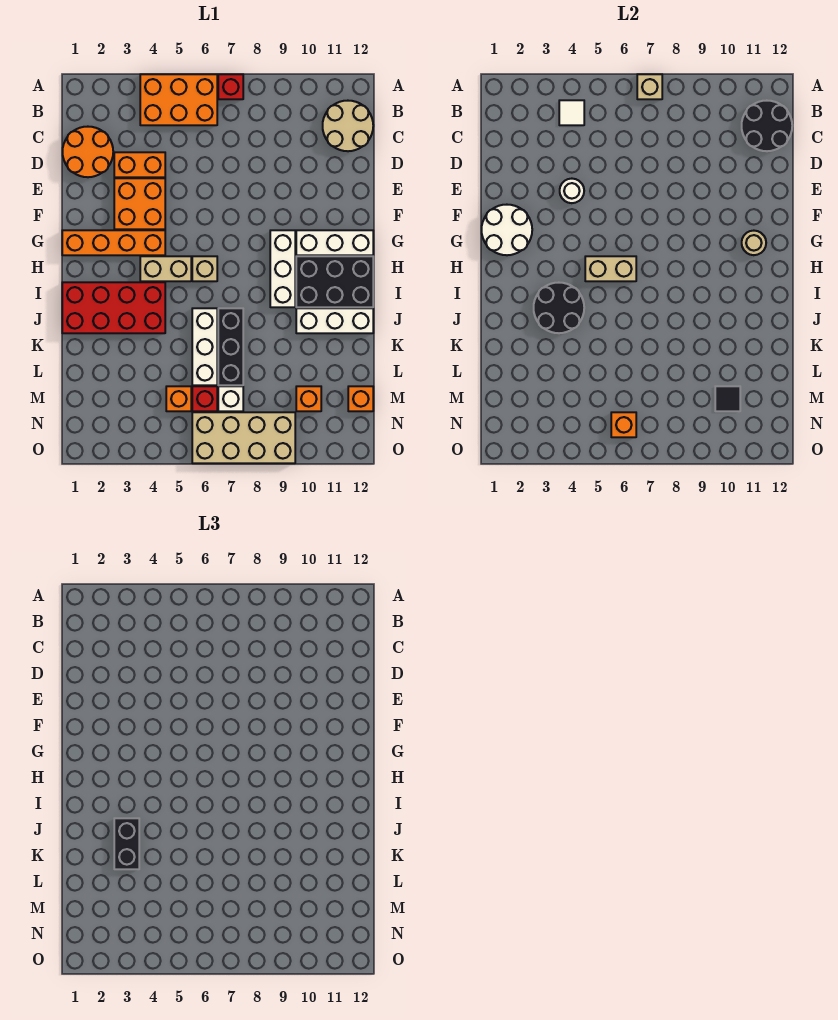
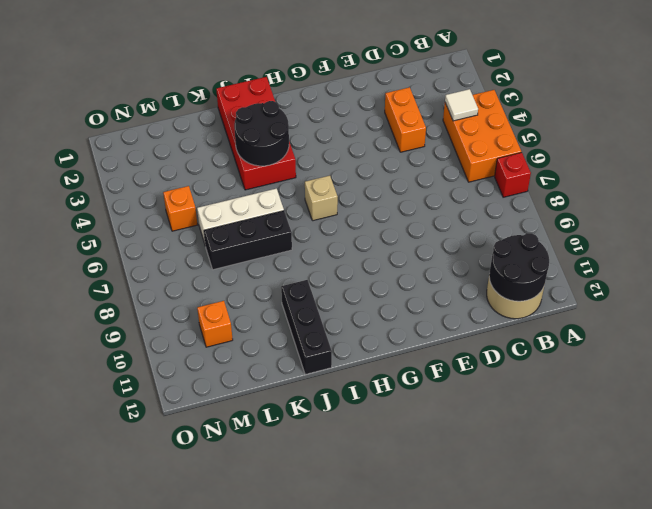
black 1x3 brick [281,280,332,375] -> white 1x3 brick [296,308,373,333]
none -> orange 2x2 round brick [63,127,113,177]
none -> orange 2x2 brick [114,178,165,229]
none -> orange 1x4 brick [62,230,165,255]
none -> white 1x3 brick [270,230,295,307]

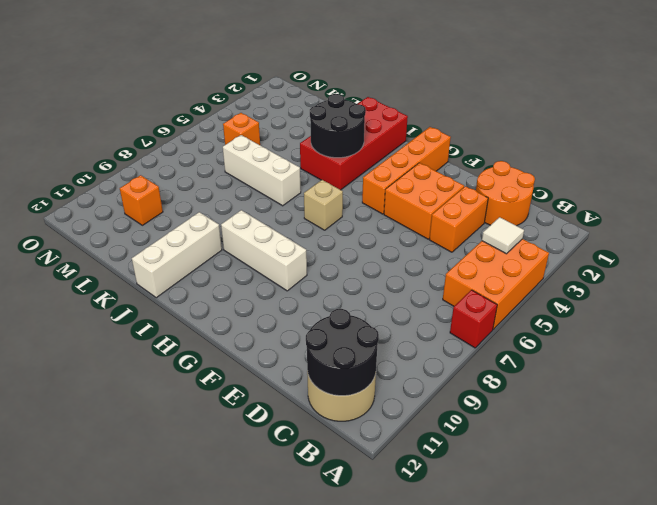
none -> white 1x3 brick [296,230,373,255]
none -> tan 1x2 brick [140,256,191,281]
none -> black 2x3 brick [296,256,373,307]
none -> black 1x3 brick [218,308,243,385]

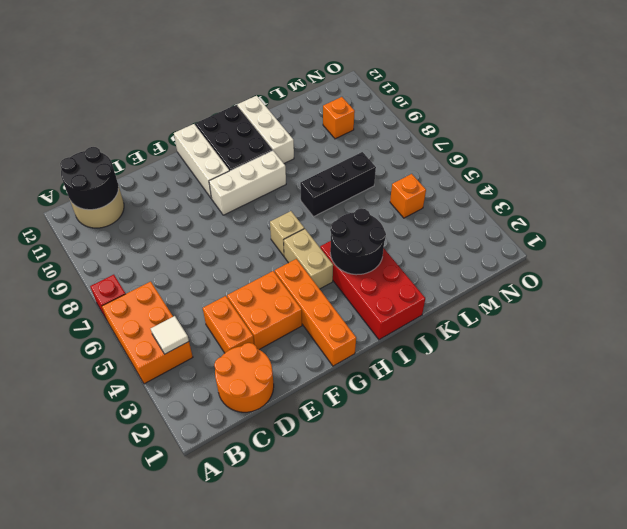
none -> white 1x3 brick [192,308,217,385]
none -> red 1x1 brick [192,386,217,411]
none -> white 1x1 brick [218,386,243,411]
none -> orange 1x1 brick [348,386,373,411]

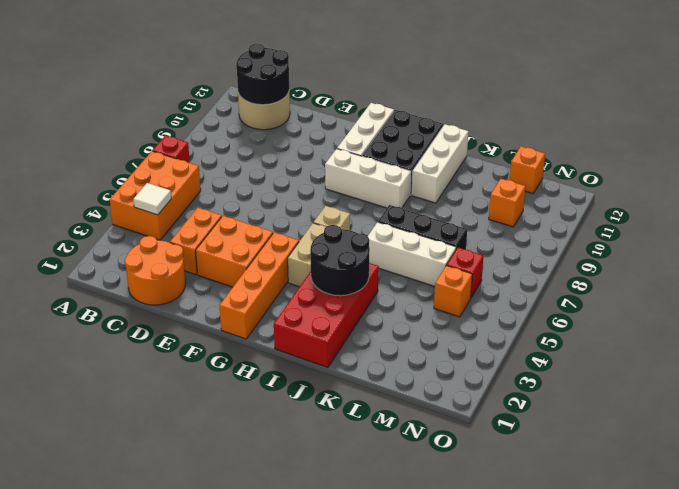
none -> white 1x1 brick [218,386,243,411]
none -> tan 2x4 brick [192,412,295,463]
none -> tan 1x1 brick [637,74,662,99]
none -> white 1x1 round brick [560,179,584,203]

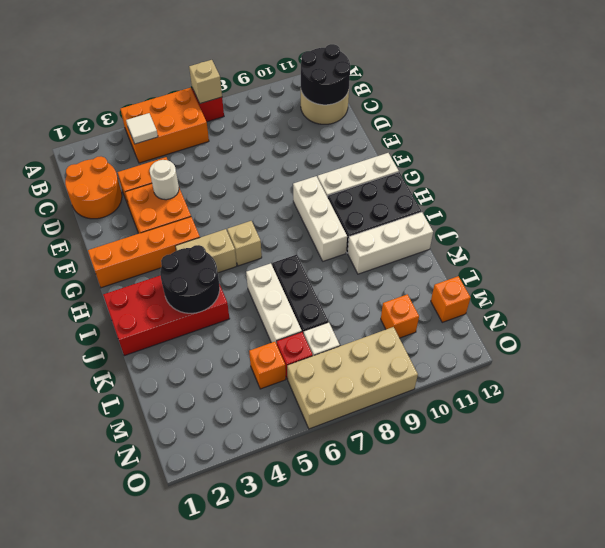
none -> white 2x2 round brick [482,205,532,255]
none -> tan 1x1 round brick [742,231,766,255]
none -> tan 1x2 brick [585,256,636,281]
none -> black 1x1 tile [715,386,740,411]

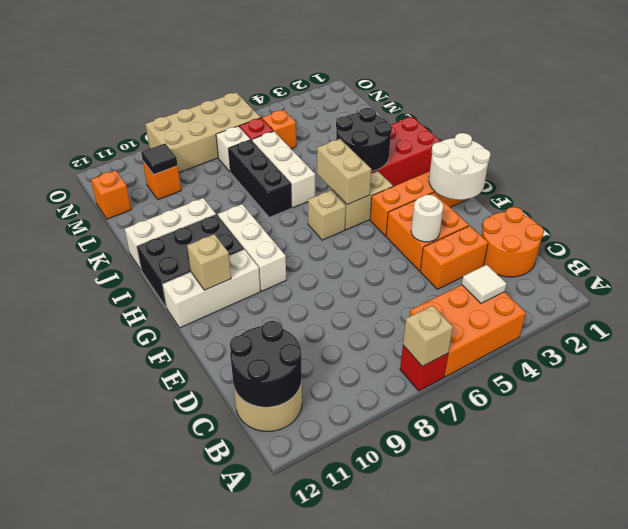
tan 1x1 brick [187,234,231,290] -> tan 1x1 round brick [742,231,766,255]
tan 1x2 brick [317,139,371,205] -> tan 1x2 brick turned to [585,256,636,281]
none -> orange 1x1 brick [611,412,636,437]
none -> black 1x2 brick [114,818,139,869]

